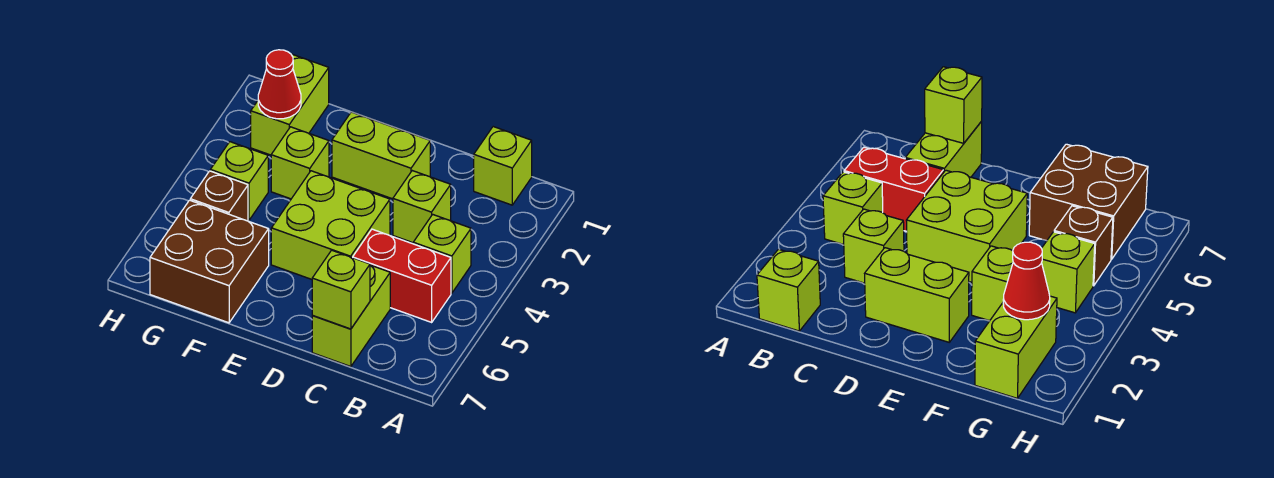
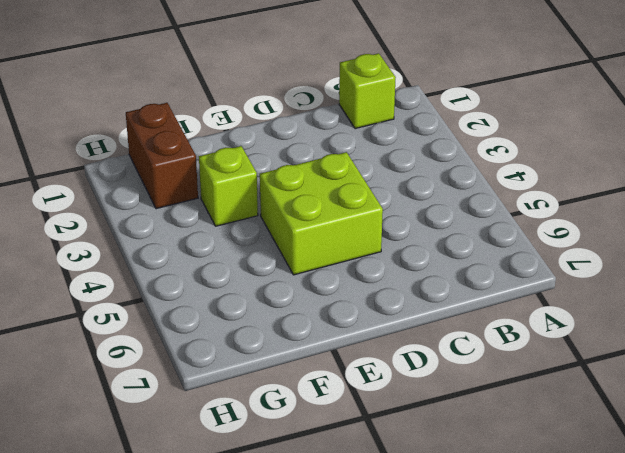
brown 1x2 brick [126,103,198,209] -> lime 1x2 brick [251,54,329,155]
none -> lime 1x1 brick [413,214,471,293]
none -> red 1x2 brick [353,229,451,322]
none -> lime 1x1 brick [393,171,451,243]

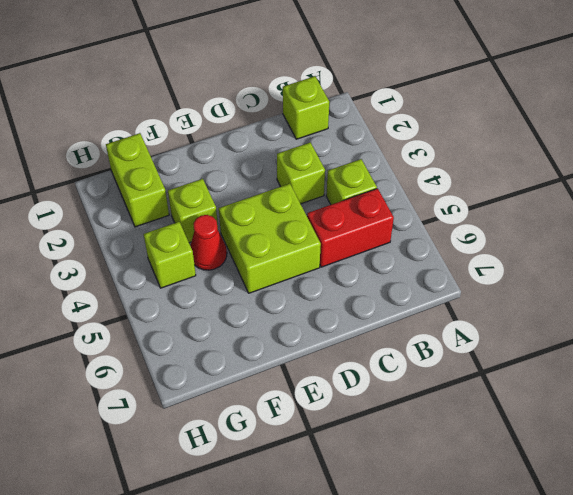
red 1x1 cone [190,215,227,270] -> red 1x1 cone moved to [258,50,301,119]
none -> lime 1x2 brick [312,265,390,367]
none -> lime 1x2 brick [332,112,430,199]
none -> brown 2x2 brick [150,200,269,323]

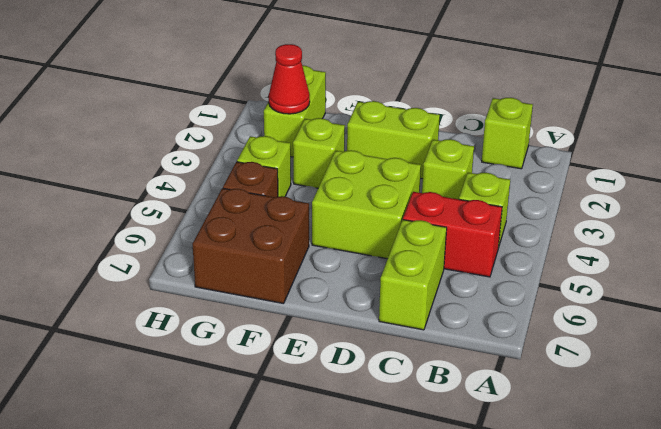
none -> lime 1x1 brick [312,250,370,329]

